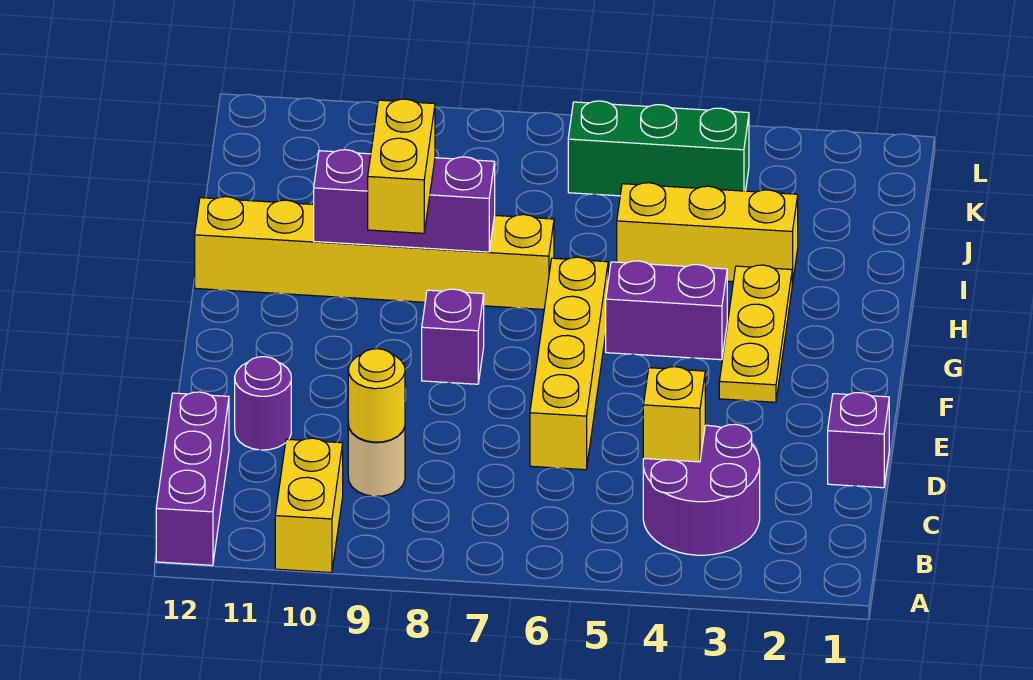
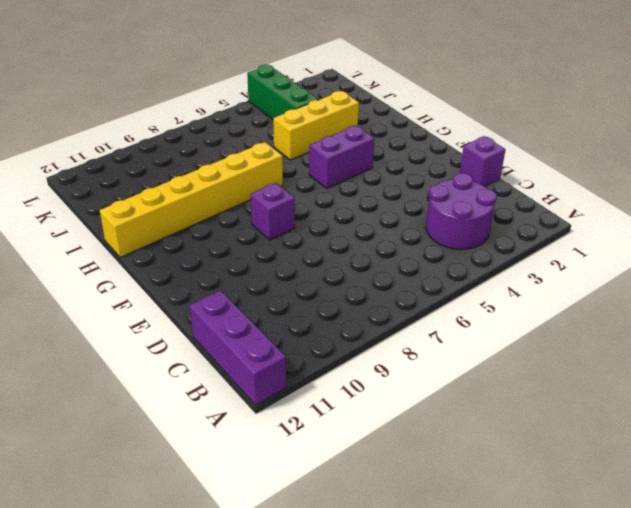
green 1x3 brick [247,65,318,119] -> green 1x3 brick turned to [568,101,749,196]
none -> yellow 1x2 brick [275,438,343,573]
none -> tan 1x1 round brick [348,424,405,496]
none -> yellow 1x4 brick [530,257,608,470]

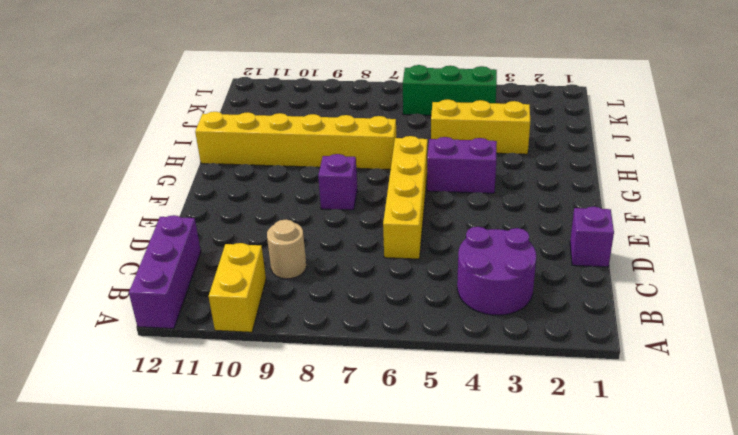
none -> purple 1x1 round brick [235,357,291,450]
none -> yellow 1x3 plate [719,265,792,402]
none -> yellow 1x1 brick [643,367,705,462]

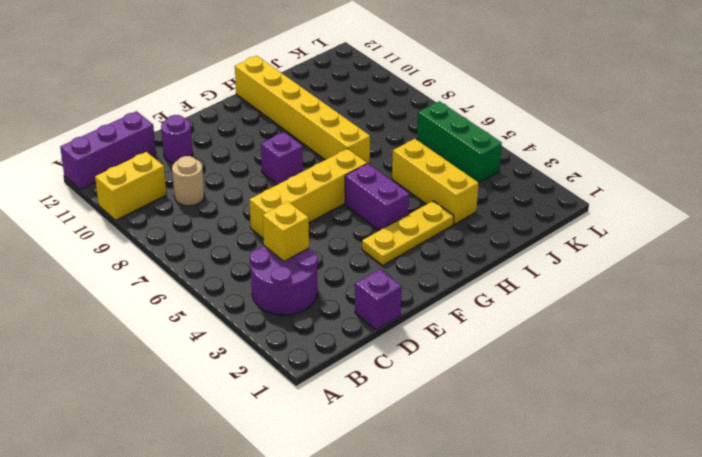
none -> yellow 1x1 round brick [348,349,405,442]
none -> purple 1x3 brick [314,150,495,252]
none -> yellow 1x2 brick [368,99,435,233]

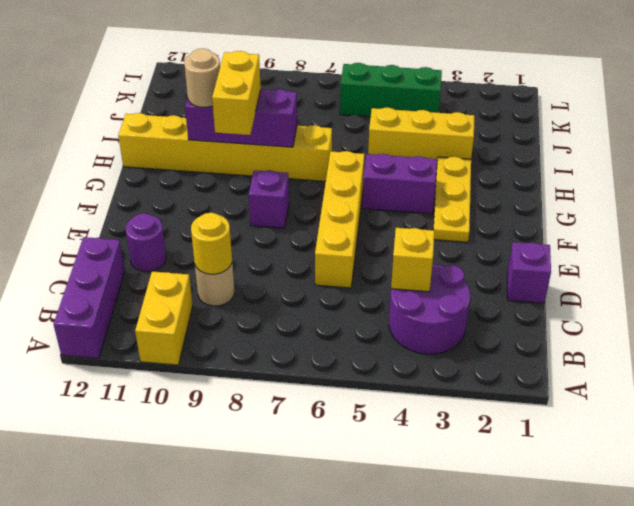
tan 1x1 round brick [184,48,220,108] -> none

